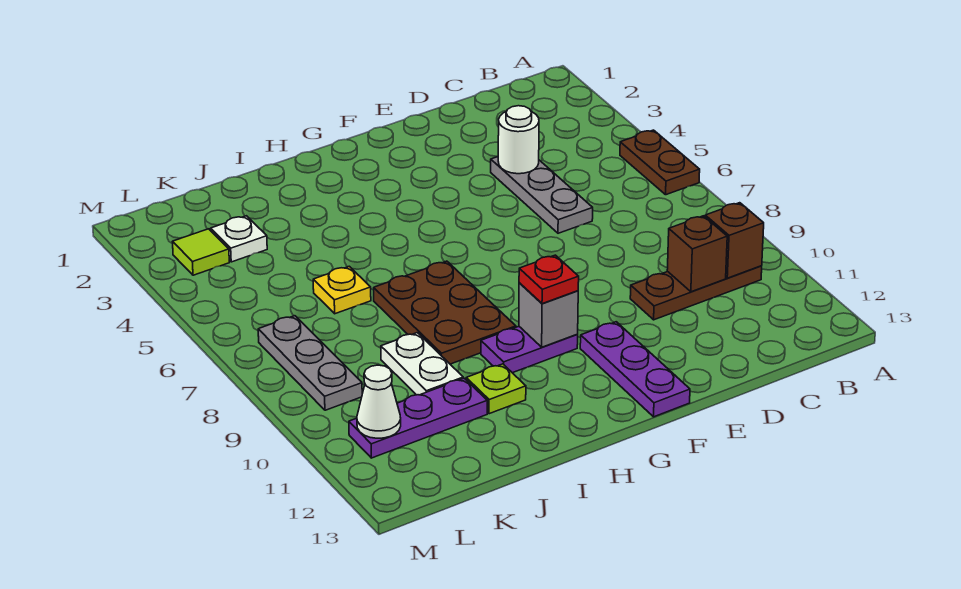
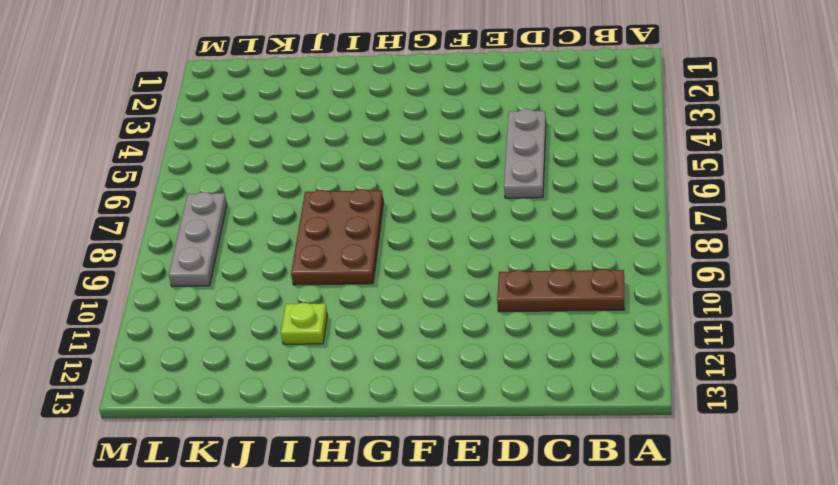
none -> brown 1x2 plate [620,130,700,195]
none -> purple 1x3 plate [580,322,690,417]
none -> purple 1x2 plate [481,327,578,373]

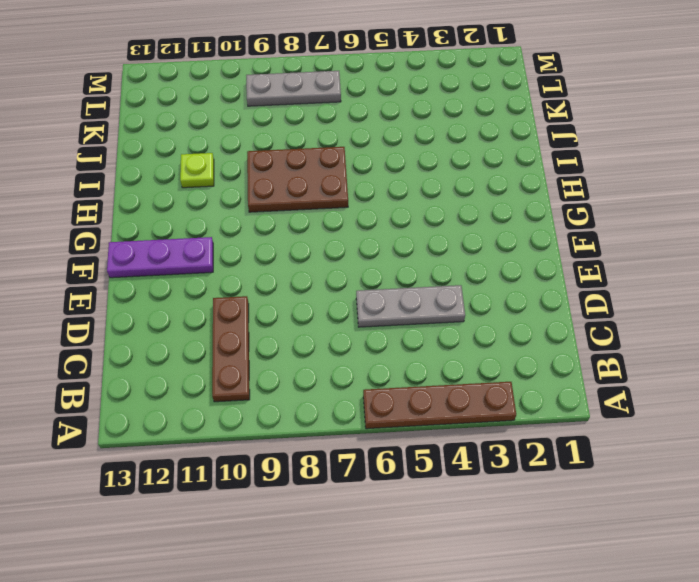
brown 1x4 plate [363,382,516,429] -> brown 1x2 plate [620,130,700,195]
none -> purple 1x2 plate [481,327,578,373]
none -> yellow 1x1 plate [313,266,371,314]
none -> white 1x2 plate [381,333,463,395]

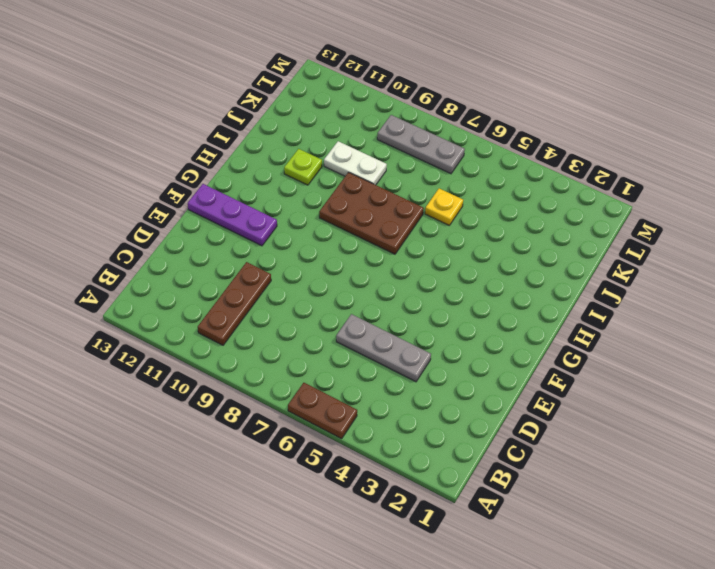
none -> purple 1x2 plate [481,327,578,373]
none -> purple 1x3 plate [349,378,487,458]
none -> white 1x1 plate [211,216,267,262]

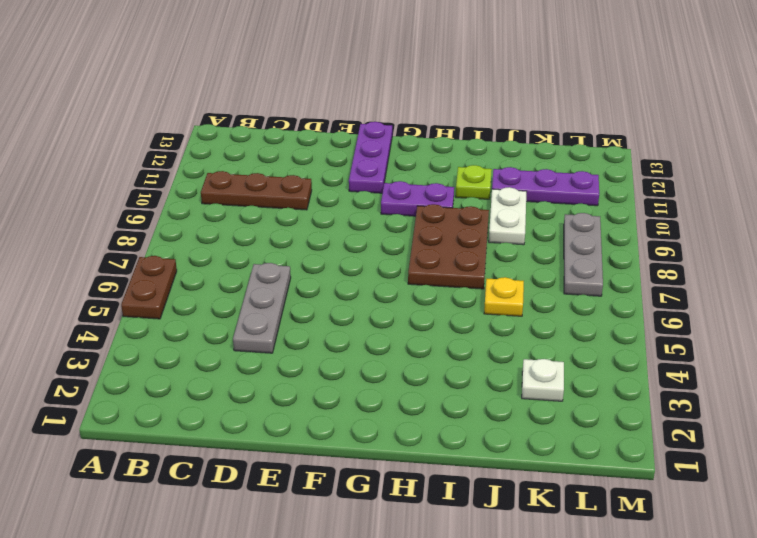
none -> lime 1x1 tile [173,229,229,275]
none -> brown 1x1 brick [705,203,764,278]
none -> brown 1x1 brick [667,216,727,292]

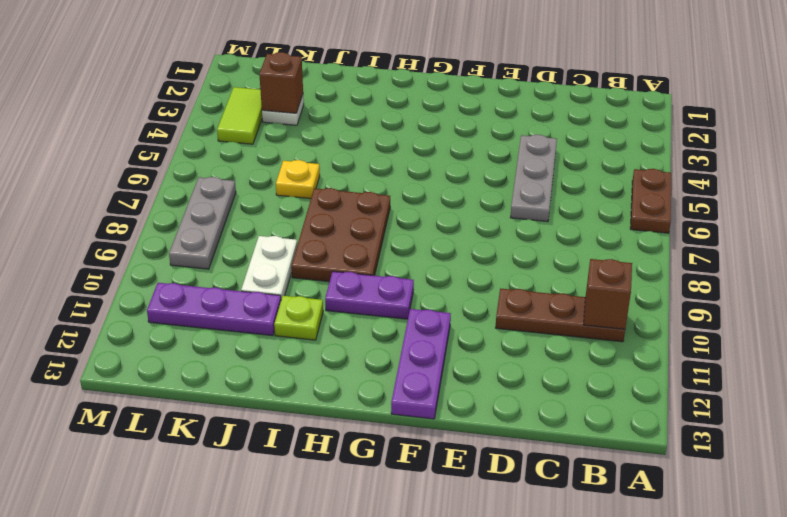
brown 1x1 brick [259,52,303,113] -> brown 1x1 brick moved to [667,216,727,292]
lime 1x2 tile [217,87,262,144] -> lime 1x1 tile [173,229,229,275]
none -> white 1x1 round brick [498,106,539,174]
none -> grey 1x1 brick [519,283,578,347]
none -> white 1x1 cone [357,365,401,438]

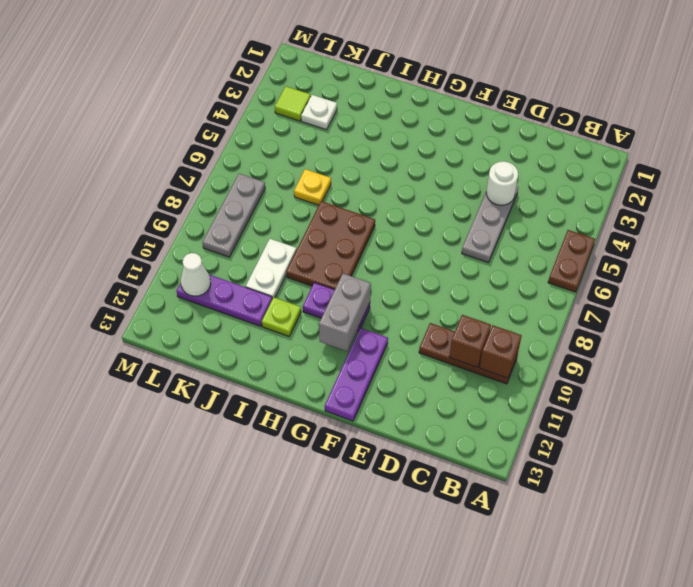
grey 1x2 brick [319,274,371,351] -> grey 1x1 brick [519,283,578,347]
none -> red 1x1 plate [519,255,579,304]

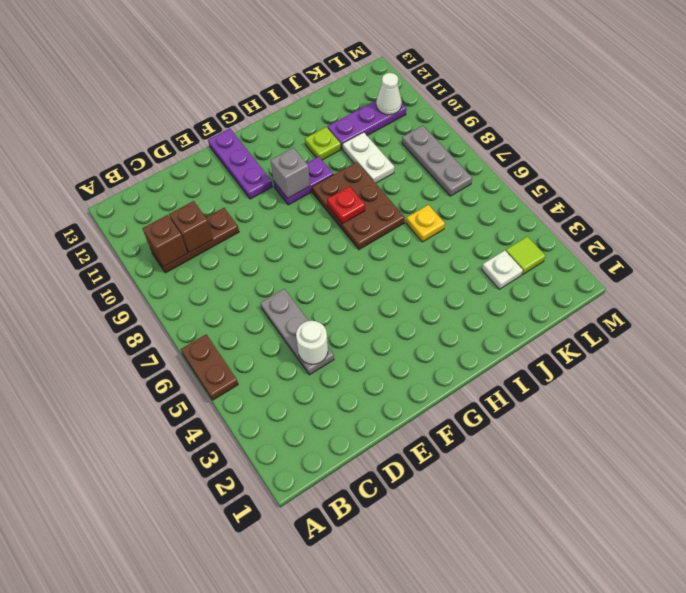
red 1x1 plate [327,186,365,224] -> red 1x1 plate moved to [519,255,579,304]

